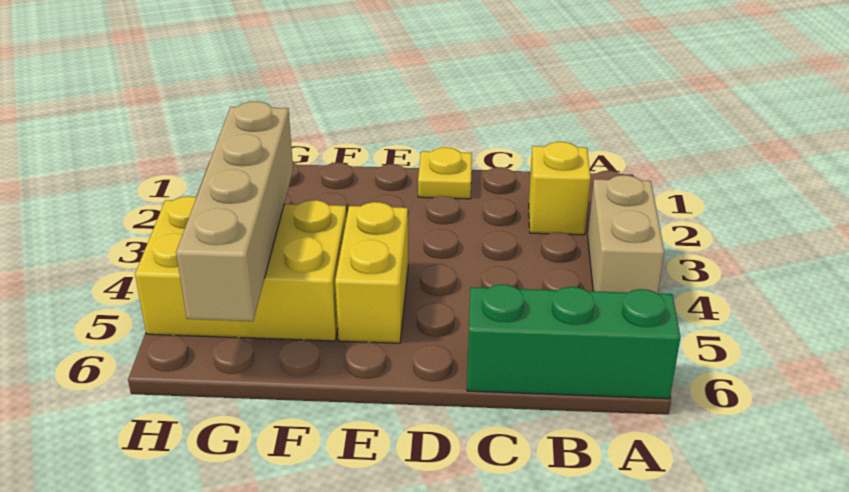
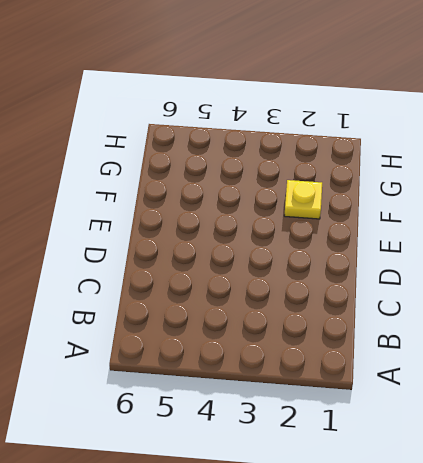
yellow 1x1 plate [284,180,322,219] -> yellow 1x1 plate moved to [418,147,472,199]
none -> tan 1x2 brick [588,175,664,293]
none -> green 1x3 brick [467,285,681,399]

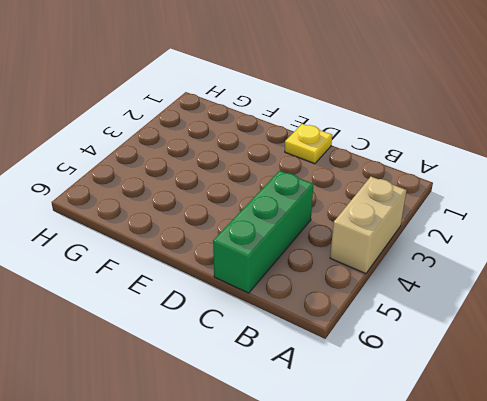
green 1x3 brick [213,171,313,293] -> green 1x3 brick turned to [467,285,681,399]
none -> yellow 1x1 brick [529,142,591,235]
none -> yellow 1x2 brick [335,202,408,343]

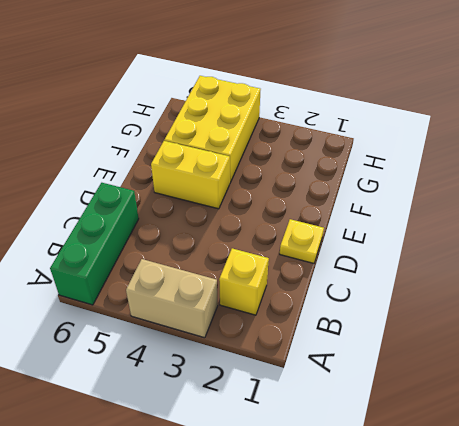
none -> tan 1x4 brick [176,101,293,321]

